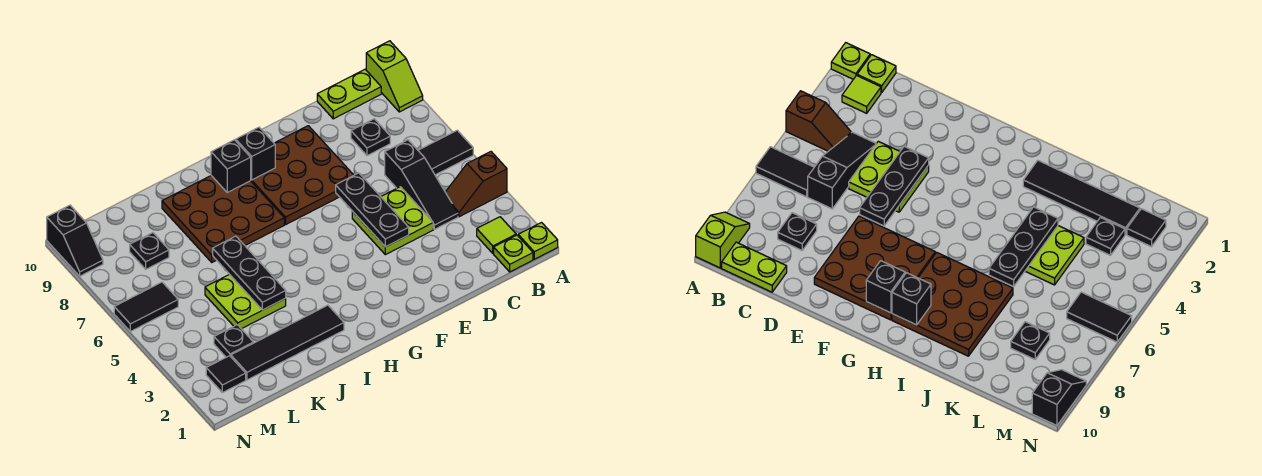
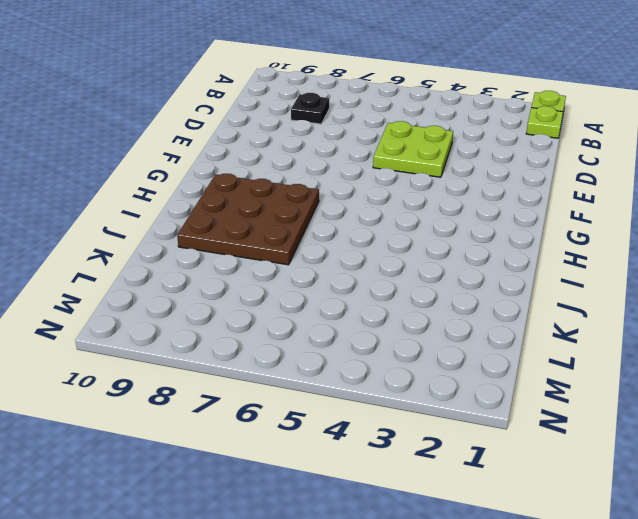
none -> brown 1x2 slope [445,152,507,217]
none -> black 1x2 tile [418,130,473,175]
none -> lime 1x2 slope [366,41,423,112]

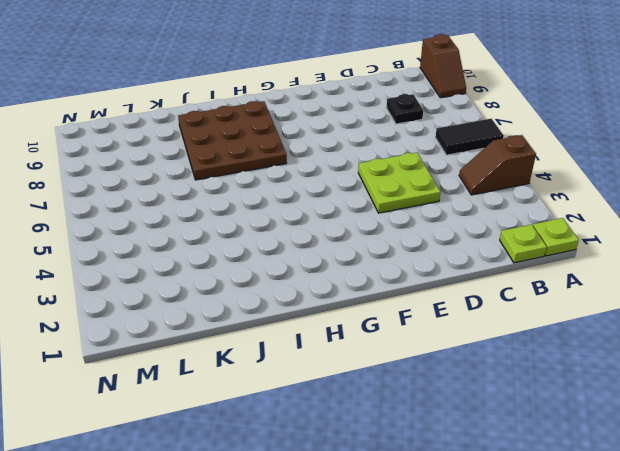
brown 1x2 slope [420,34,466,98] -> lime 1x2 slope [366,41,423,112]
none -> lime 1x1 tile [477,217,516,253]
none -> lime 1x2 plate [317,69,381,119]
none -> black 1x3 slope [385,140,458,229]

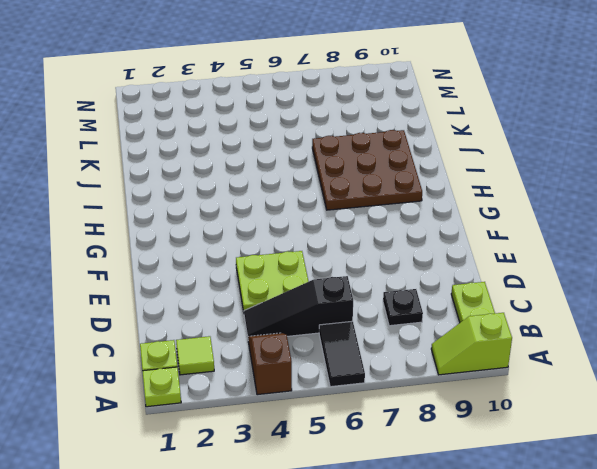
none -> brown 3x3 plate [251,126,354,224]
none -> black 1x4 tile [231,305,344,380]
none -> lime 2x2 plate [205,274,286,329]

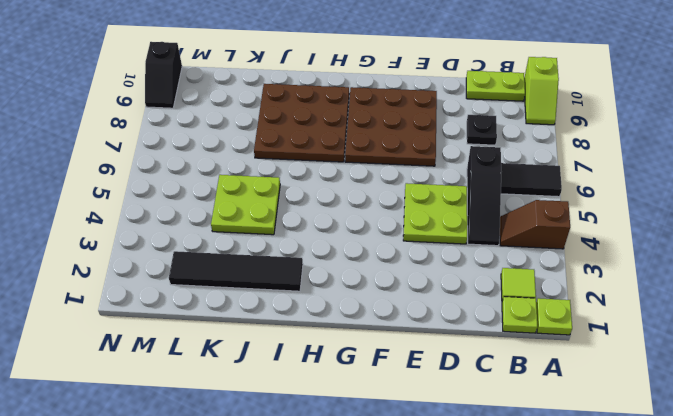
none -> black 1x1 plate [214,325,253,357]
none -> black 1x1 plate [130,233,169,269]
none -> black 1x1 tile [206,356,246,393]

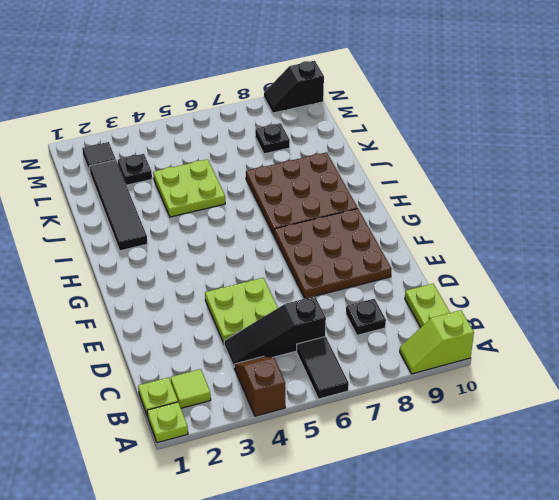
none -> black 1x2 tile [114,282,178,331]
none -> black 1x3 plate [336,173,409,247]
none -> black 1x1 brick [236,127,275,180]

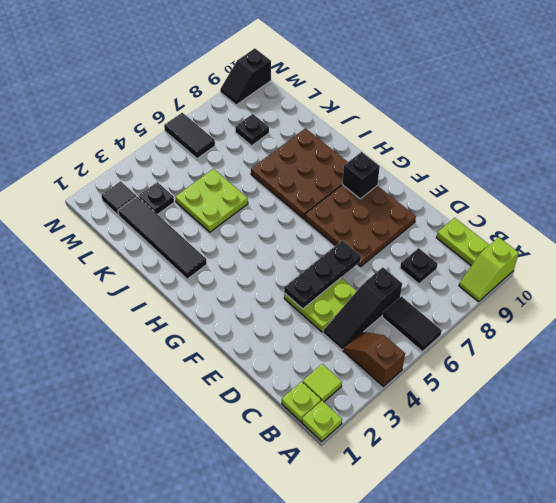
none -> black 1x1 brick [211,140,251,192]
none -> black 1x3 plate [213,236,286,310]

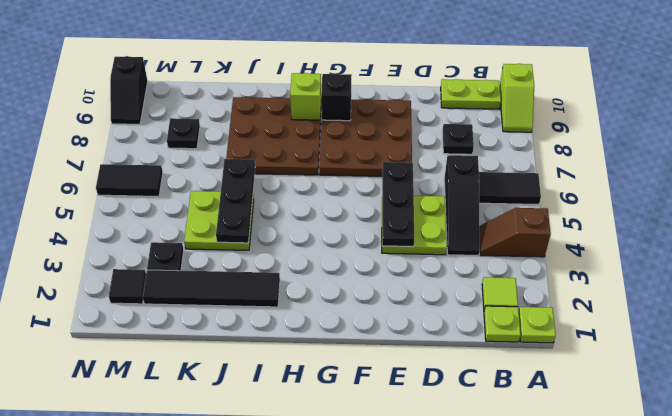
lime 1x1 brick [290,73,321,120] -> black 1x1 brick [211,140,251,192]

